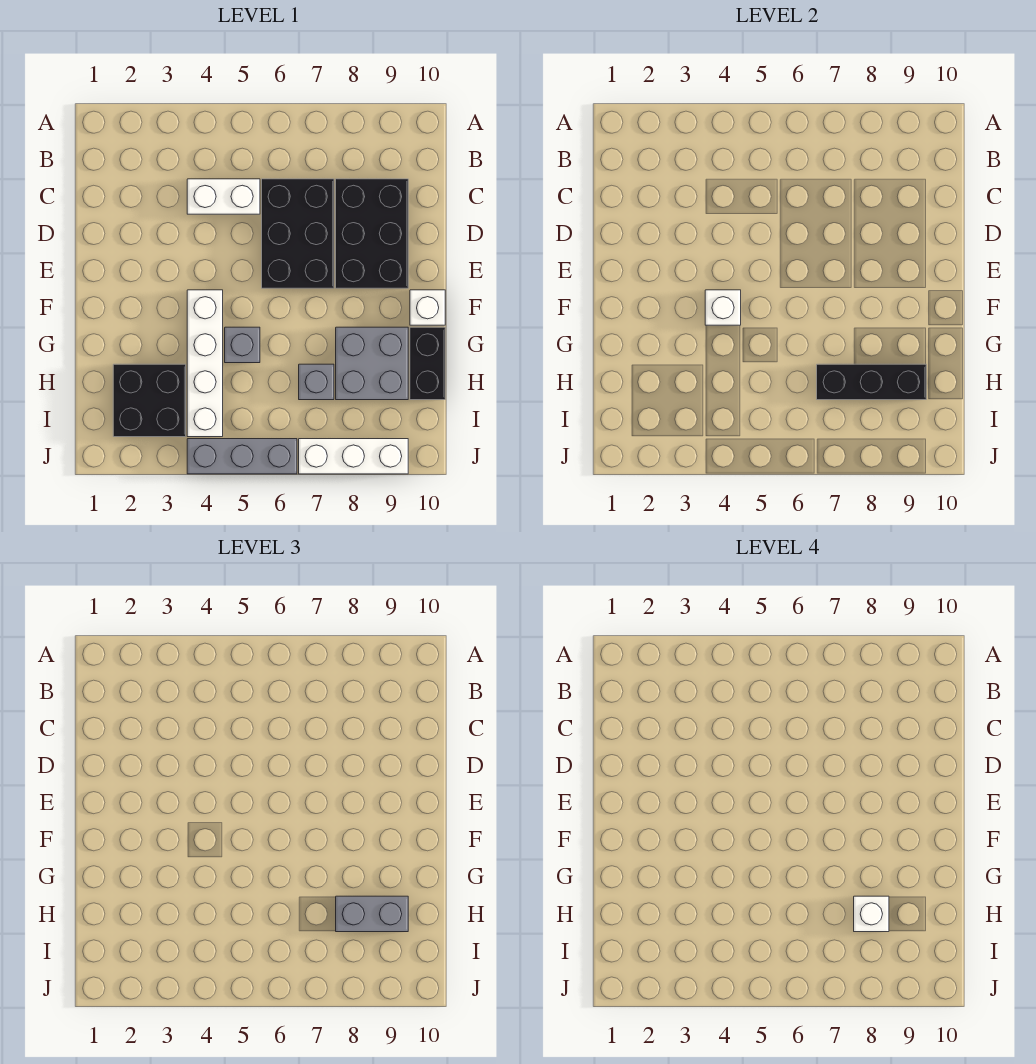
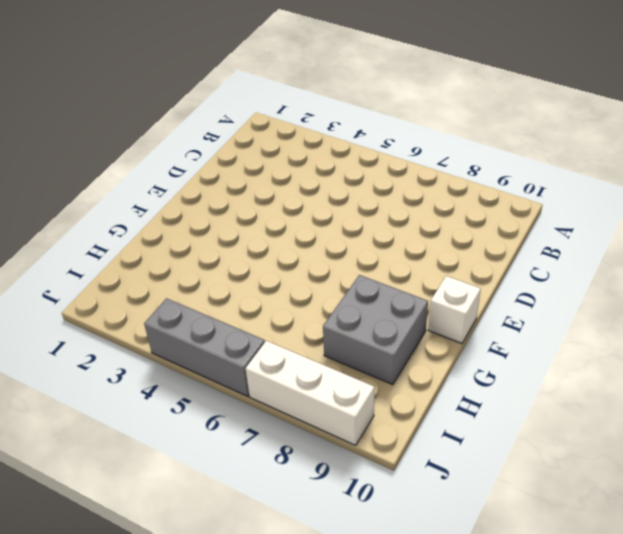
none -> white 1x2 brick [187,179,260,214]
none -> black 2x3 brick [262,179,334,288]
none -> black 2x3 brick [336,179,408,288]

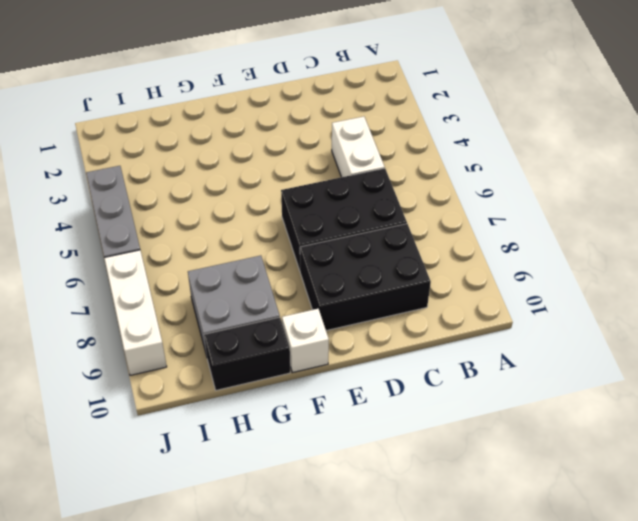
none -> white 1x4 brick [187,290,223,437]
none -> grey 1x1 brick [225,327,260,363]
none -> black 2x2 brick [113,364,186,437]

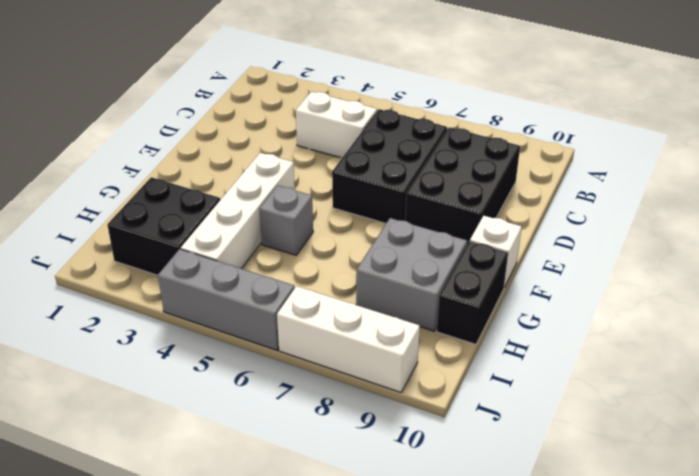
none -> grey 1x1 brick [299,364,334,400]
none -> white 1x1 brick [705,290,741,325]
none -> black 1x3 brick [817,364,926,400]

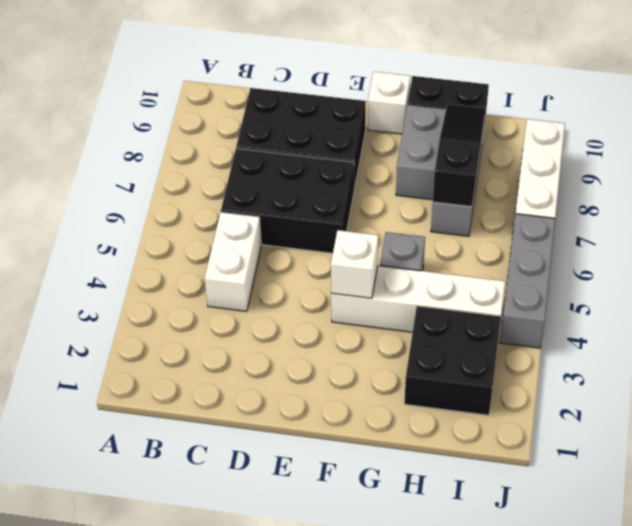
black 1x3 slope [433,104,485,207] -> black 1x3 brick [817,364,926,400]
none -> grey 1x2 brick [336,896,408,932]
none -> white 1x1 brick [854,896,889,932]

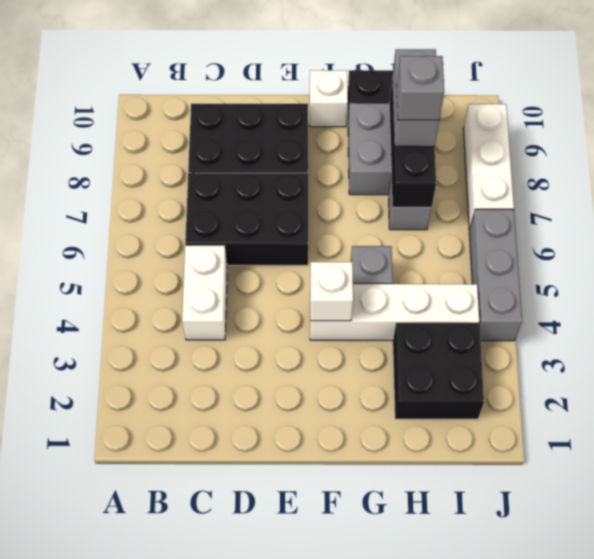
grey 1x1 brick [397,56,444,120] -> white 1x1 brick [854,896,889,932]

